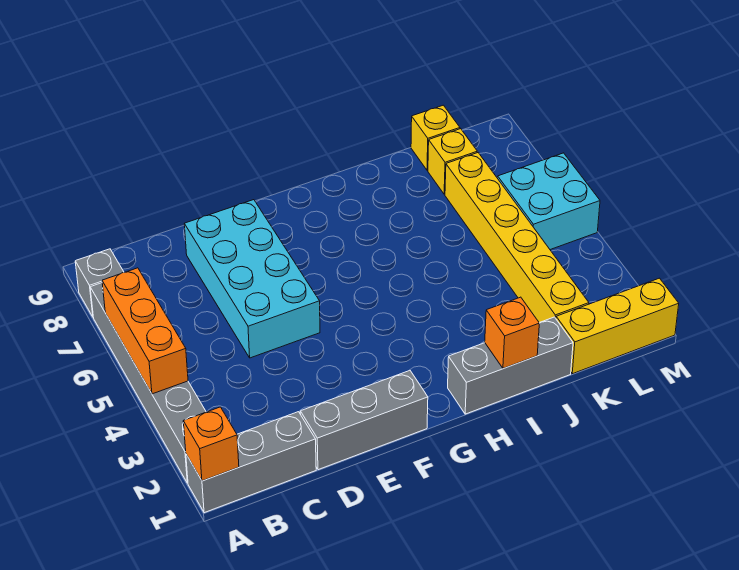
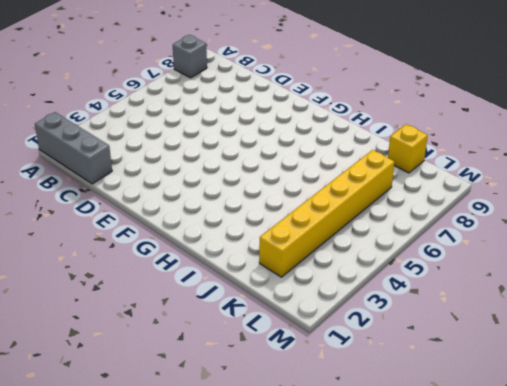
none -> grey 1x6 brick [90,283,206,483]
none -> grey 1x3 brick [300,371,428,470]
none -> cyan 2x4 brick [184,200,320,358]

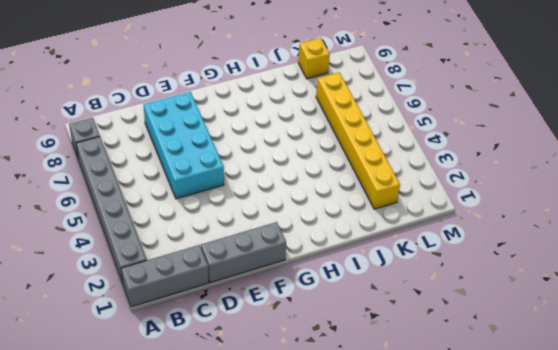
none -> grey 1x3 brick [448,317,573,414]
none -> yellow 1x3 brick [556,278,679,374]
none -> yellow 1x1 brick [428,129,477,194]

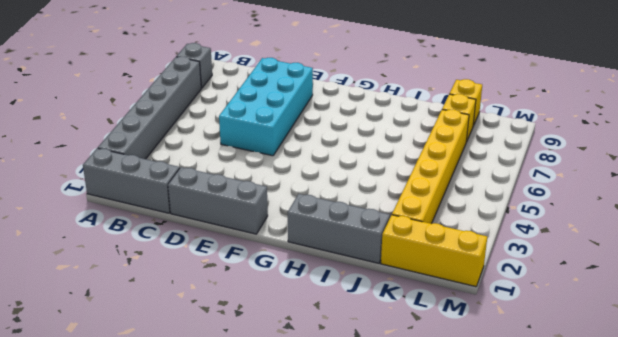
none -> cyan 2x2 brick [498,153,600,250]
none -> orange 1x1 brick [183,407,239,481]
none -> orange 1x3 brick [102,268,188,394]

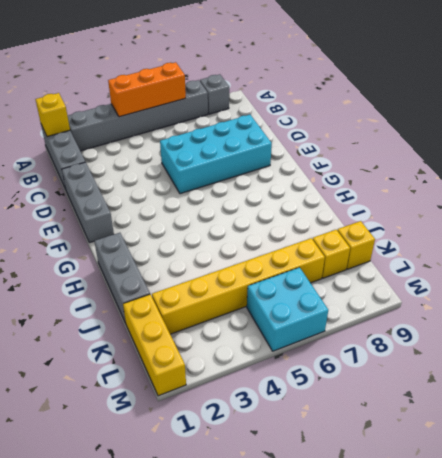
yellow 1x1 brick [35,93,70,137] -> orange 1x1 brick [183,407,239,481]
none -> orange 1x1 brick [485,297,539,369]

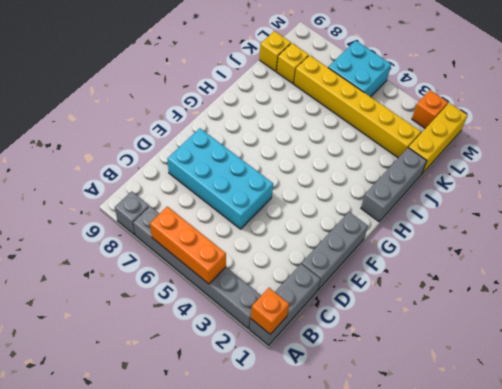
orange 1x1 brick [412,90,448,129] -> orange 1x1 brick moved to [485,297,539,369]

